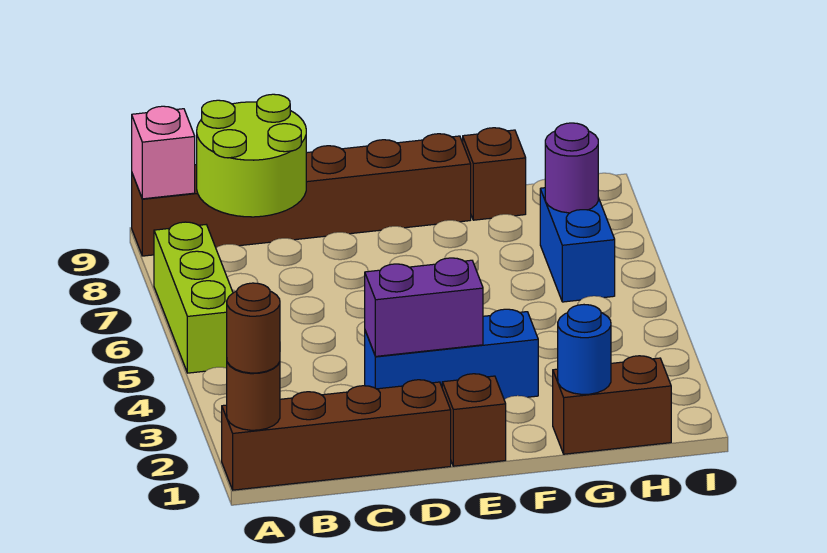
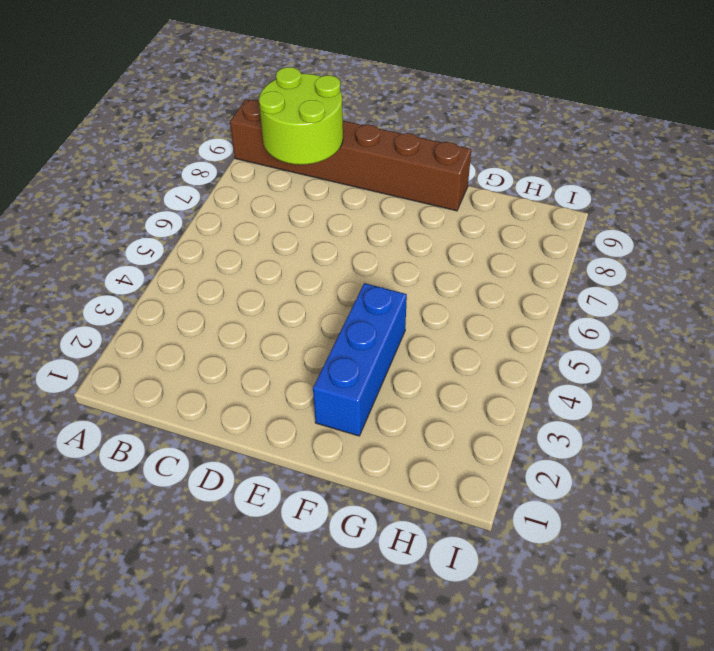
blue 1x3 brick [313,283,407,436] -> blue 1x3 brick turned to [365,309,538,400]
none -> brown 1x4 brick [222,380,451,490]
none -> lime 1x3 brick [154,222,233,373]
none -> brown 1x1 brick [442,374,506,466]

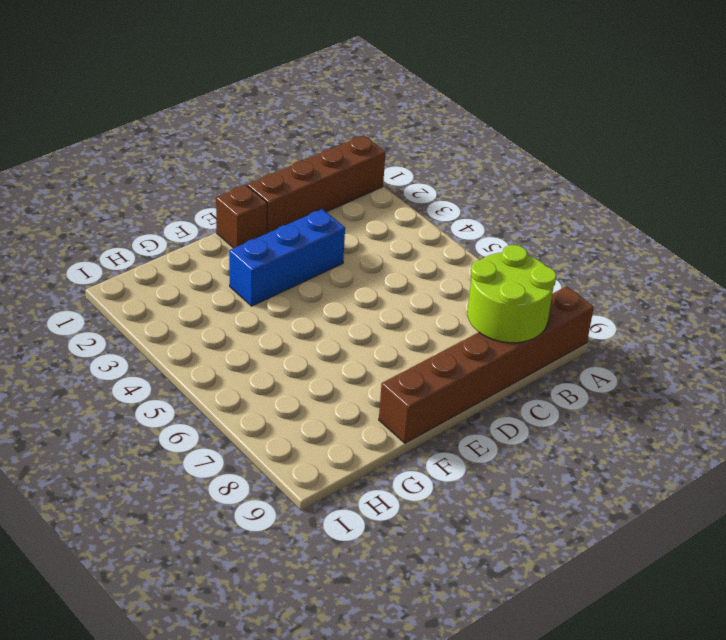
none -> lime 1x3 brick [154,222,233,373]
none -> brown 1x2 brick [553,356,671,454]
none -> brown 1x1 brick [463,128,526,220]

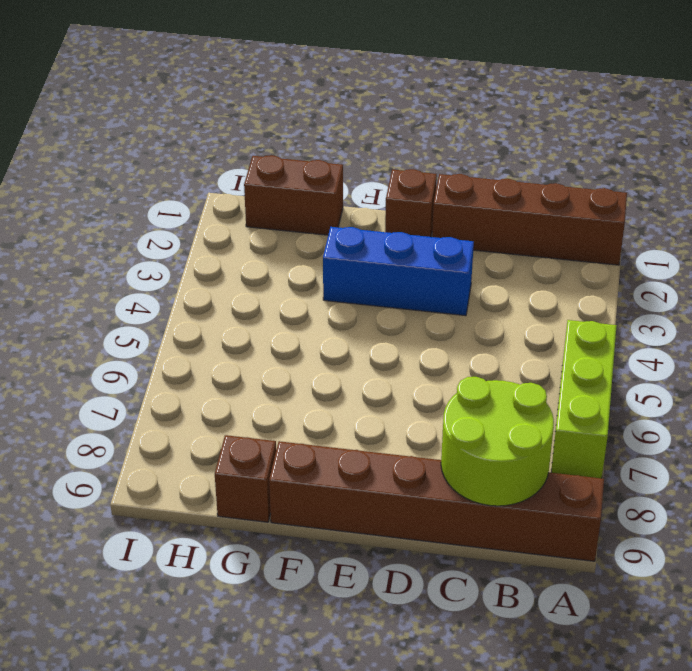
none -> blue 1x2 brick [540,188,615,302]
none -> brown 1x1 round brick [227,362,280,430]
none -> pink 1x1 brick [132,106,195,199]

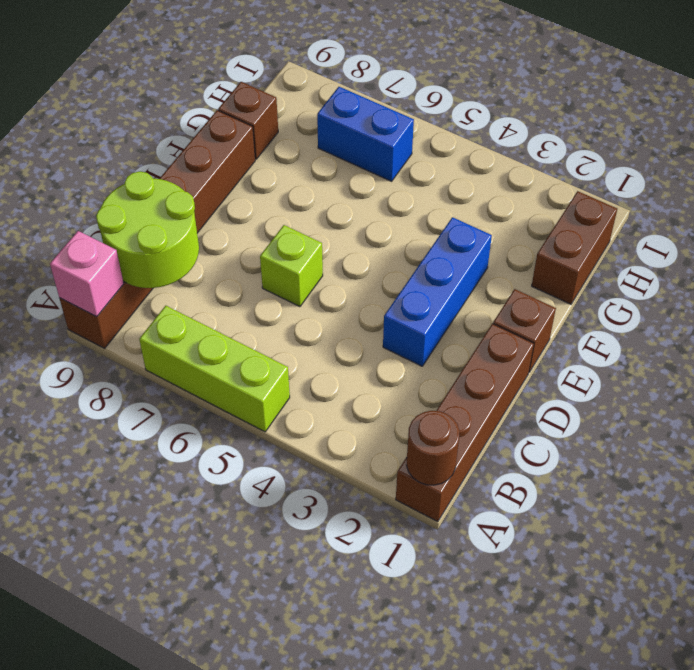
lime 1x1 brick [260,225,323,307] -> none
none -> purple 1x2 brick [365,258,483,356]
none -> blue 1x1 round brick [558,305,611,394]
none -> purple 1x1 round brick [545,123,598,213]

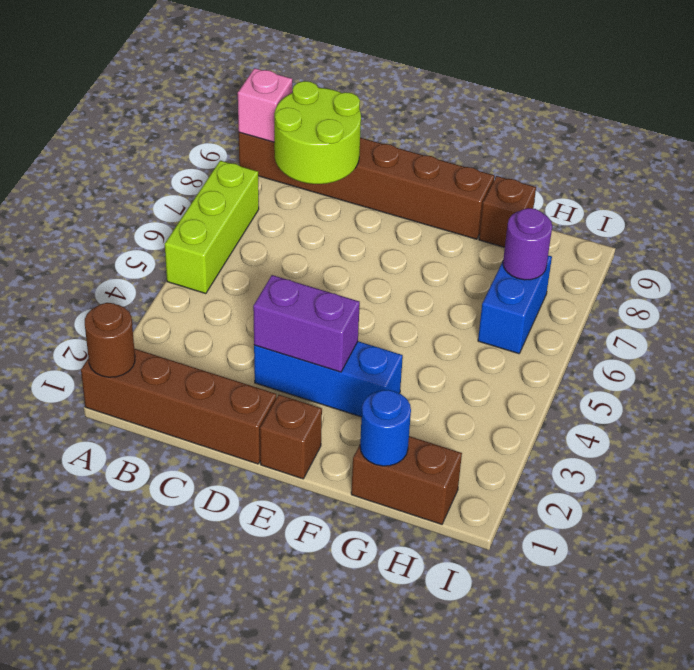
none -> brown 1x1 round brick [227,283,280,373]

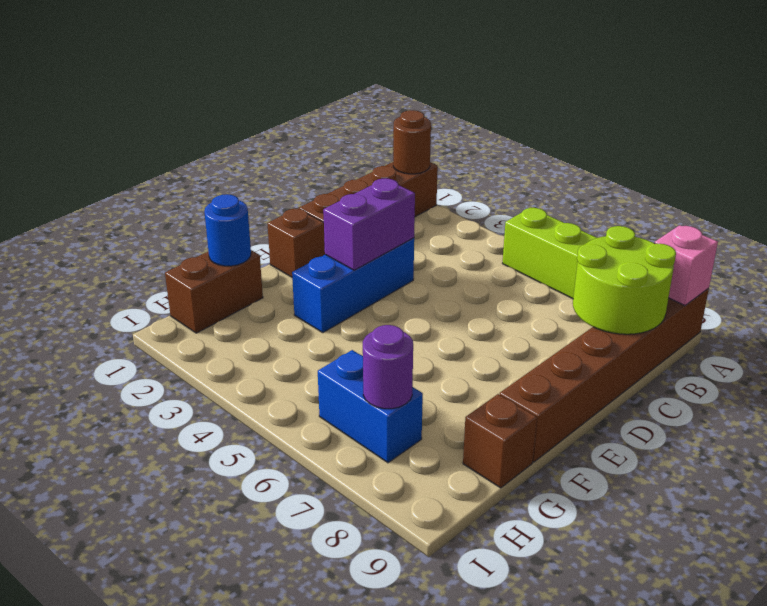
none -> brown 1x1 round brick [227,283,280,373]

